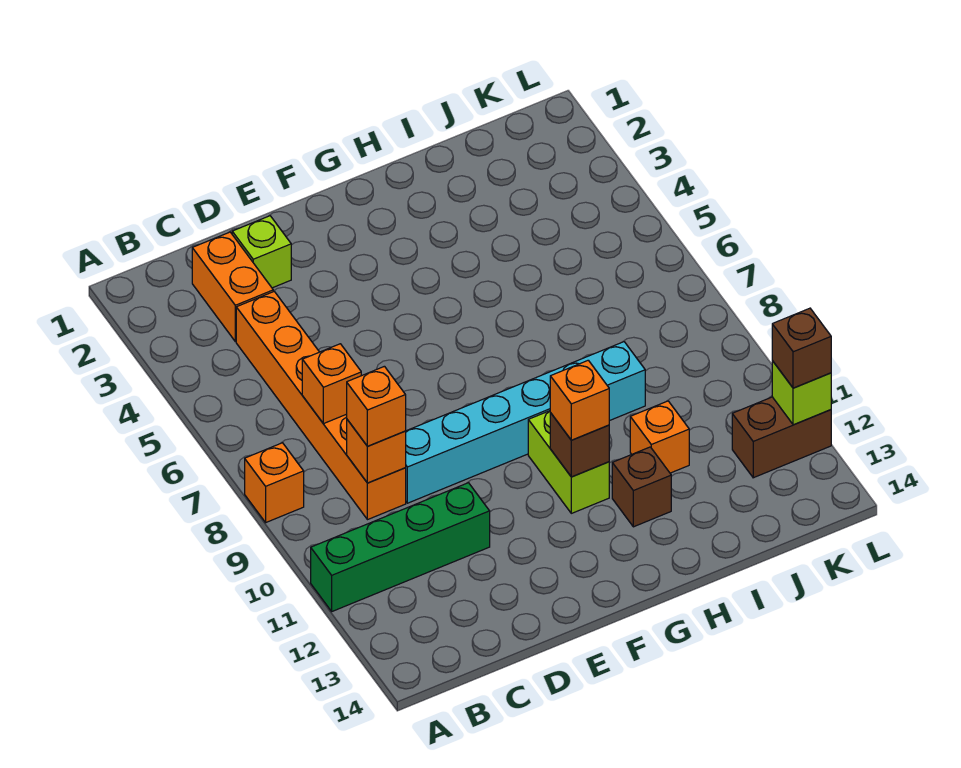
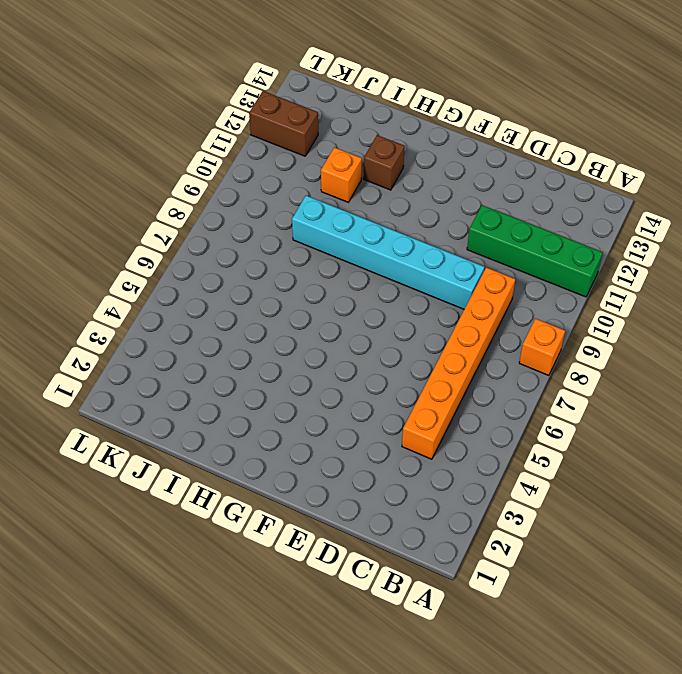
none -> orange 1x2 brick [192,232,273,342]
none -> lime 1x1 brick [232,216,291,288]
none -> lime 1x2 brick [528,411,609,513]

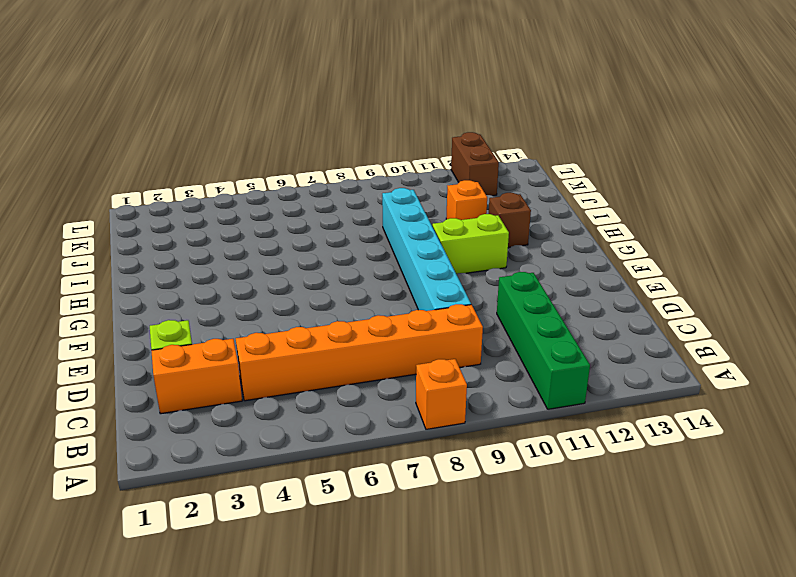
none -> orange 1x1 brick [302,344,361,424]
none -> orange 1x1 brick [347,420,406,483]
none -> brown 1x1 brick [550,413,609,477]

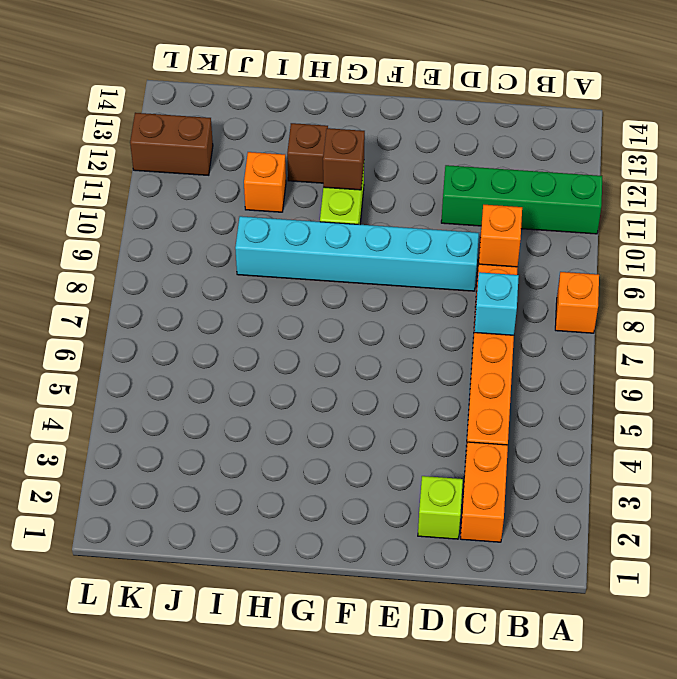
cyan 1x1 brick [474,272,519,335] -> orange 1x1 brick [302,344,361,424]
none -> lime 1x1 brick [772,361,831,425]
none -> orange 1x1 brick [347,366,406,446]
none -> orange 1x1 brick [550,360,609,440]

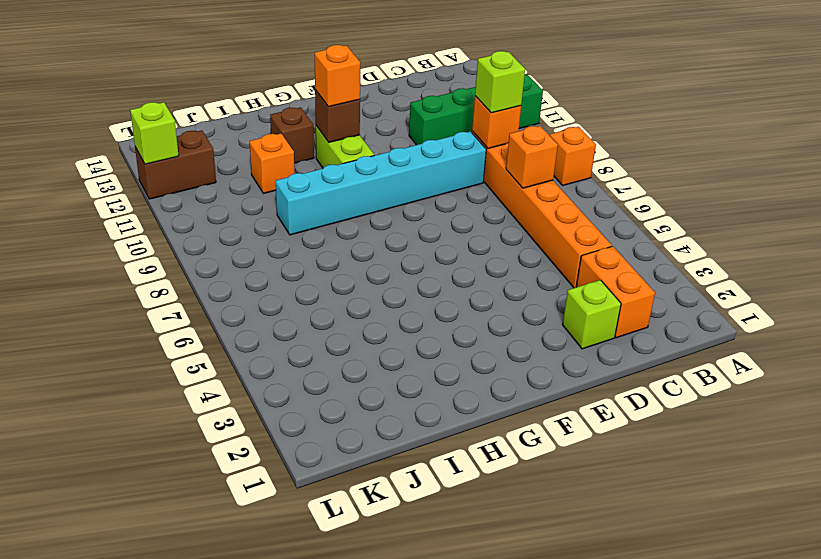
lime 1x1 brick [475,51,525,113] -> orange 1x1 brick [347,366,406,446]
none -> brown 1x1 brick [772,308,831,388]

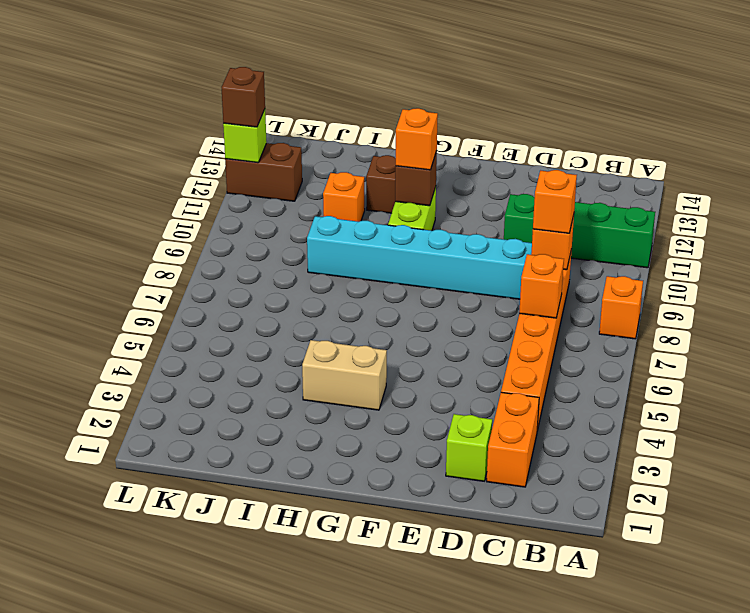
tan 1x2 brick [302,340,387,410] -> none

